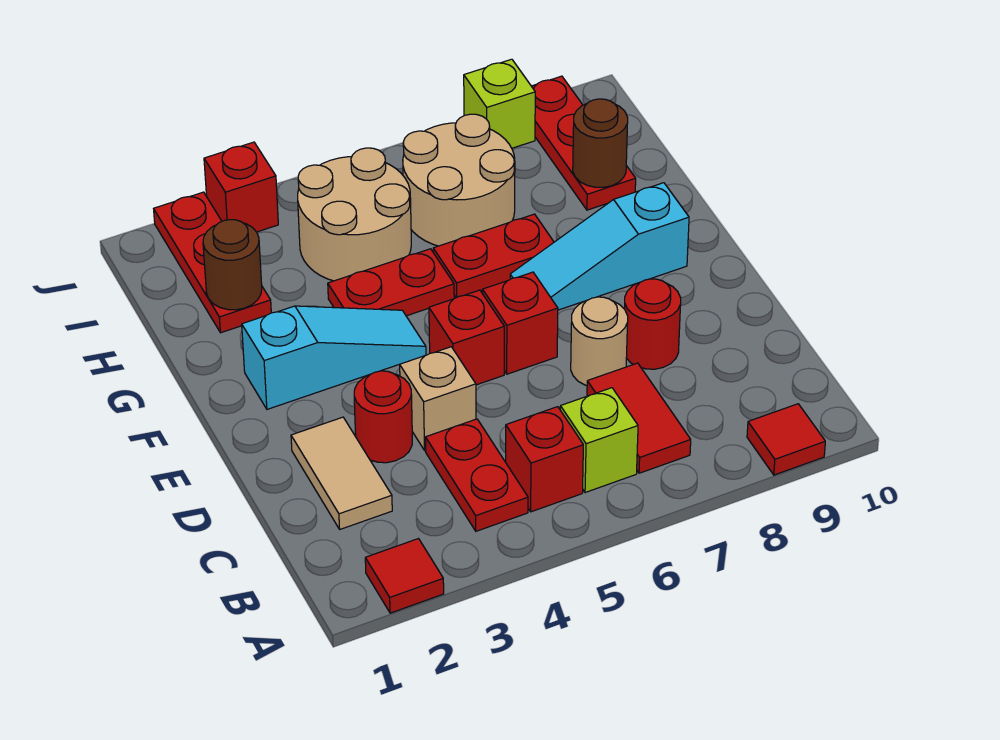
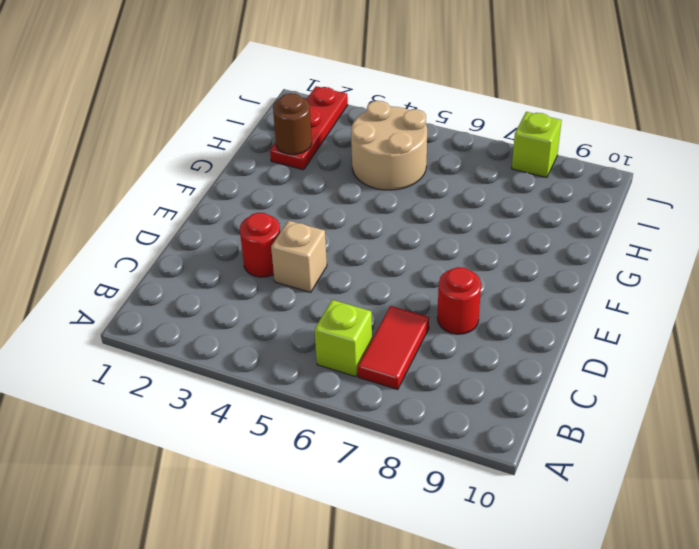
none -> red 1x1 tile [365,539,444,613]
none -> red 1x1 tile [747,404,825,475]
none -> red 1x2 plate [426,419,528,531]

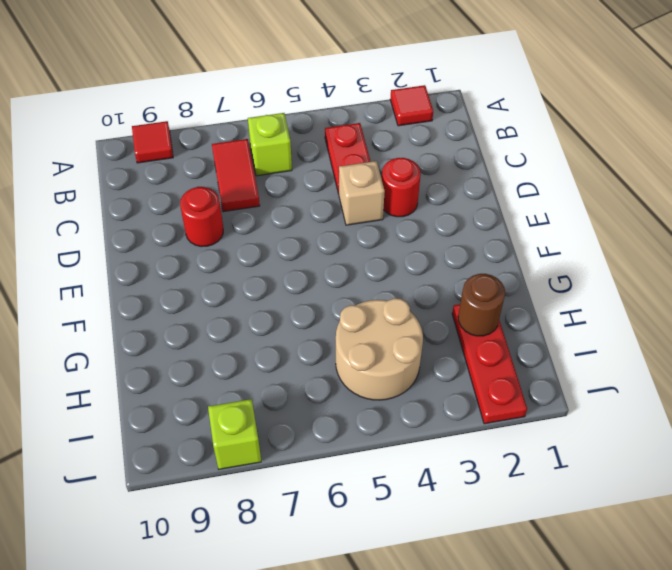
none -> red 1x1 brick [506,407,583,512]
none -> tan 1x2 tile [291,417,392,529]
none -> tan 1x1 round brick [571,297,628,386]

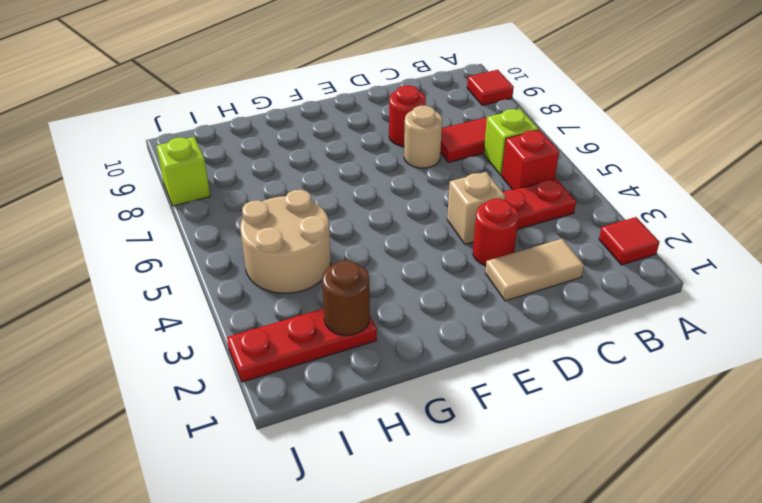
none -> red 1x1 brick [429,290,504,385]
none -> red 1x1 brick [482,272,558,374]
none -> cyan 1x3 slope [242,306,426,409]

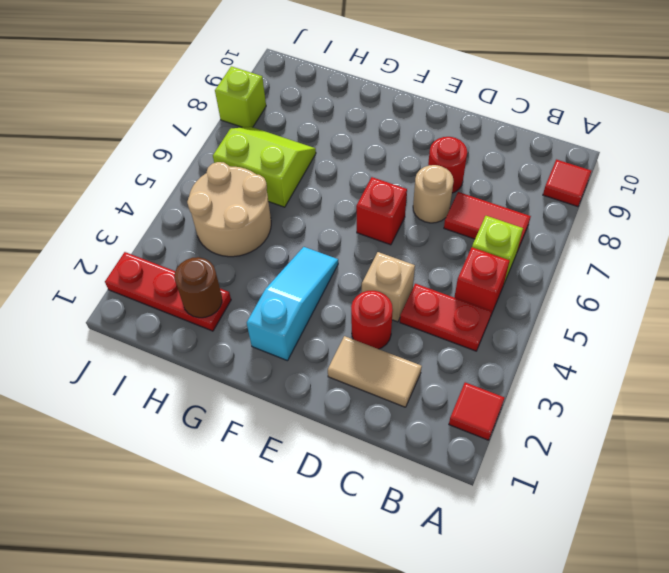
lime 2x2 slope [213,127,316,207] -> tan 2x2 round brick [403,114,515,246]
none -> red 1x1 brick [429,290,504,385]
none -> cyan 1x3 slope [510,183,689,310]
none -> red 1x2 plate [328,249,454,316]

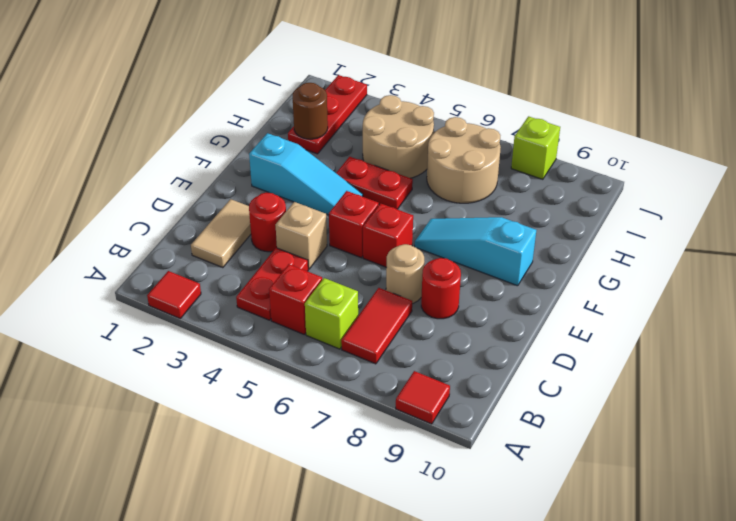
none -> red 1x2 plate [433,214,554,298]
none -> red 1x3 plate [532,76,636,210]
none -> red 1x1 brick [204,142,278,232]

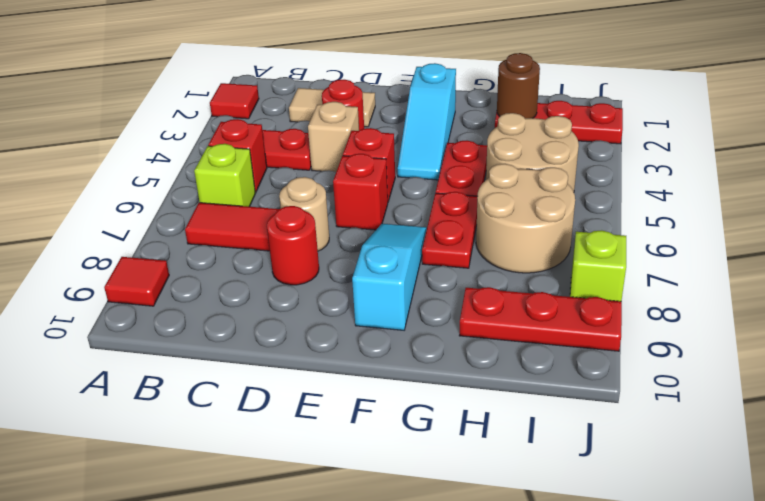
none -> red 1x1 brick [204,142,278,232]
none -> brown 1x1 round brick [573,99,628,187]

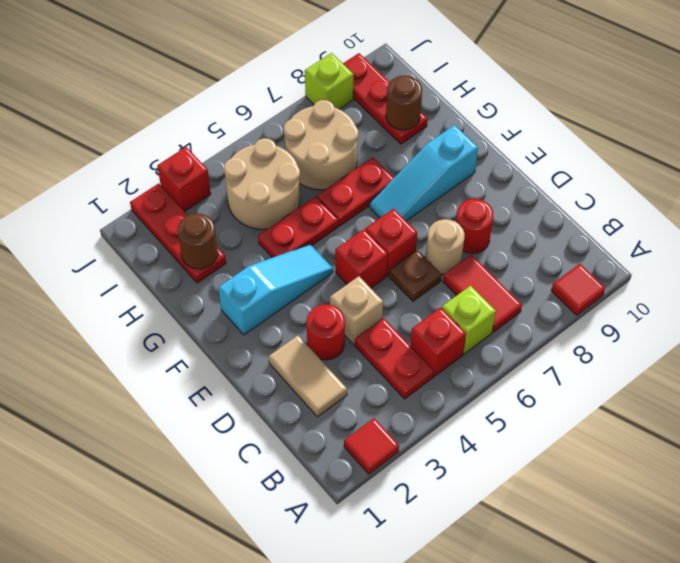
brown 1x1 plate [389,250,441,301] -> none

